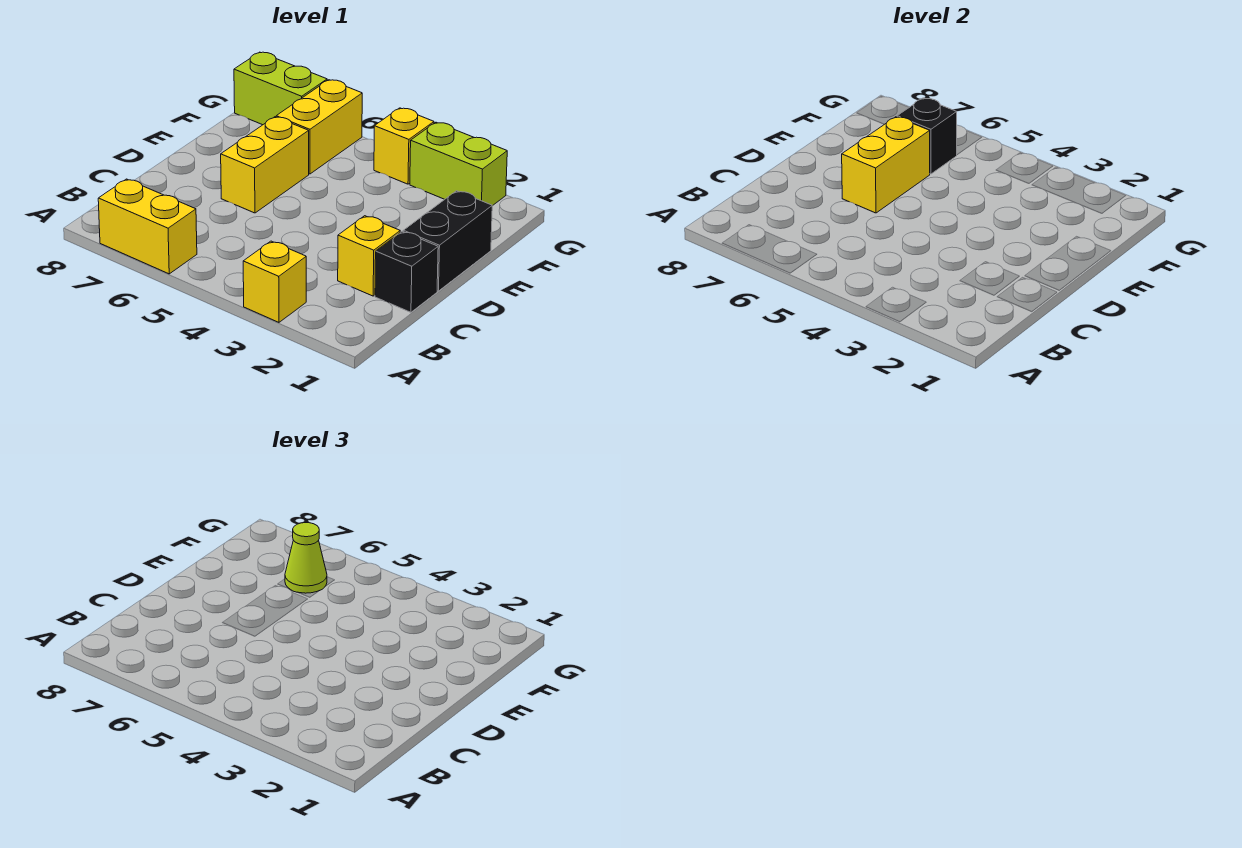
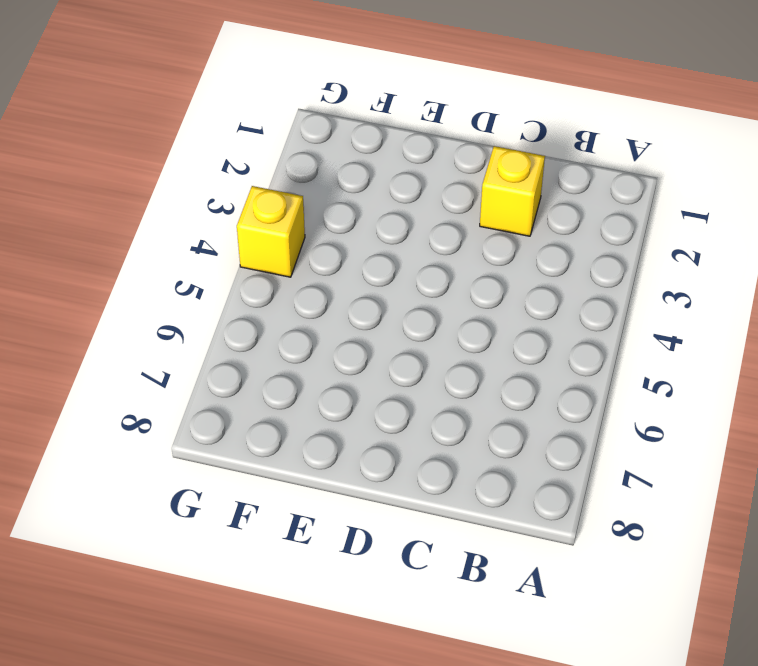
none -> yellow 1x1 brick [243,241,306,322]
none -> yellow 1x2 brick [98,179,197,274]
none -> black 1x1 brick [375,231,438,312]

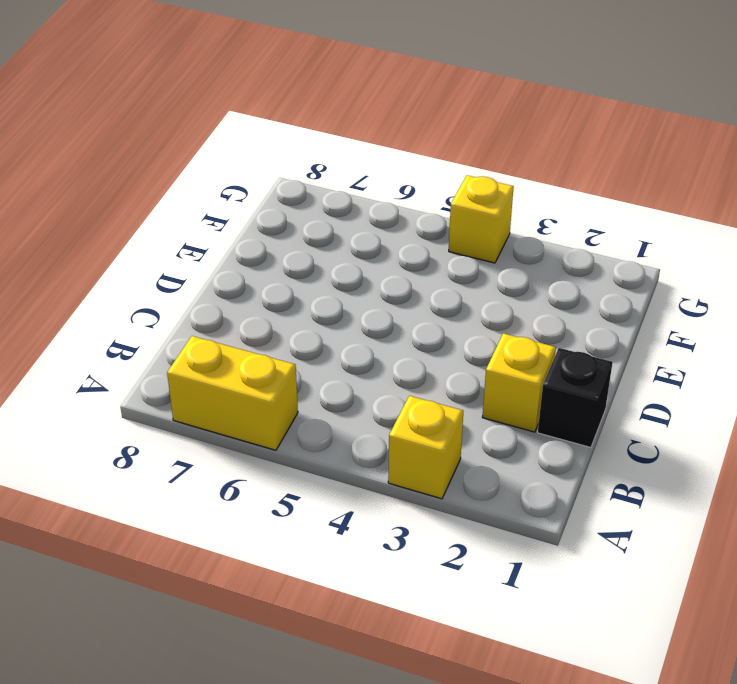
none -> black 1x2 brick [403,191,492,291]
none -> yellow 1x2 brick [221,117,309,213]
none -> yellow 1x2 brick [276,80,362,174]

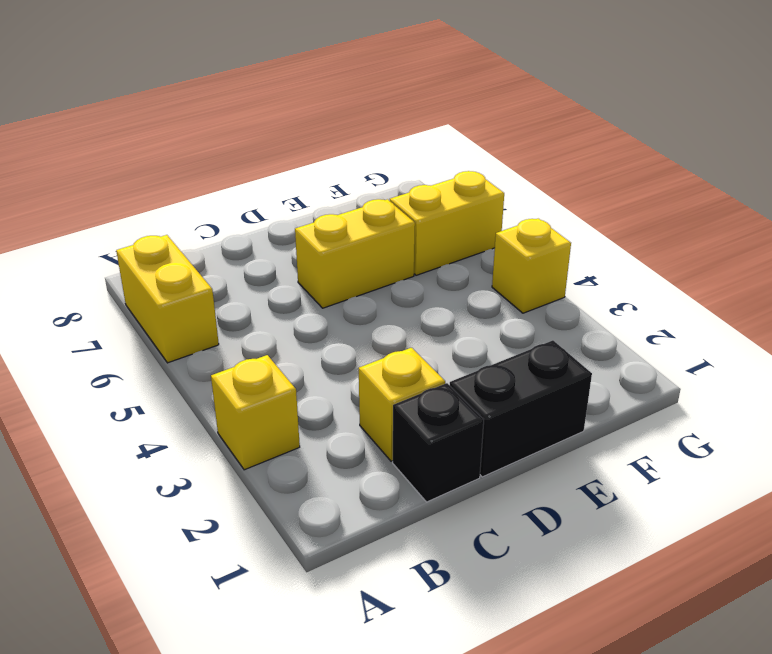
none -> lime 1x2 brick [410,122,507,206]
none -> lime 1x2 brick [234,52,327,125]
none -> yellow 1x2 brick [842,117,930,213]

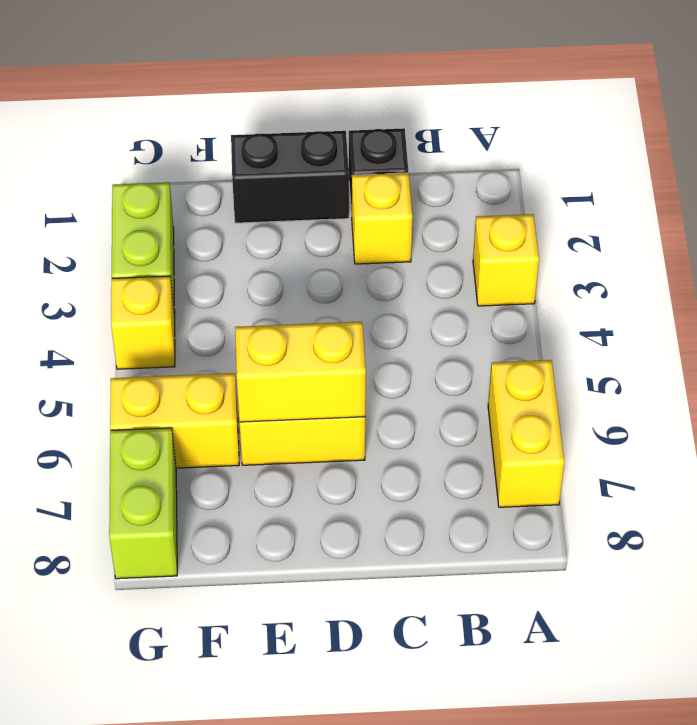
none -> black 1x1 brick [897,98,957,174]
none -> lime 1x1 cone [285,523,327,593]

